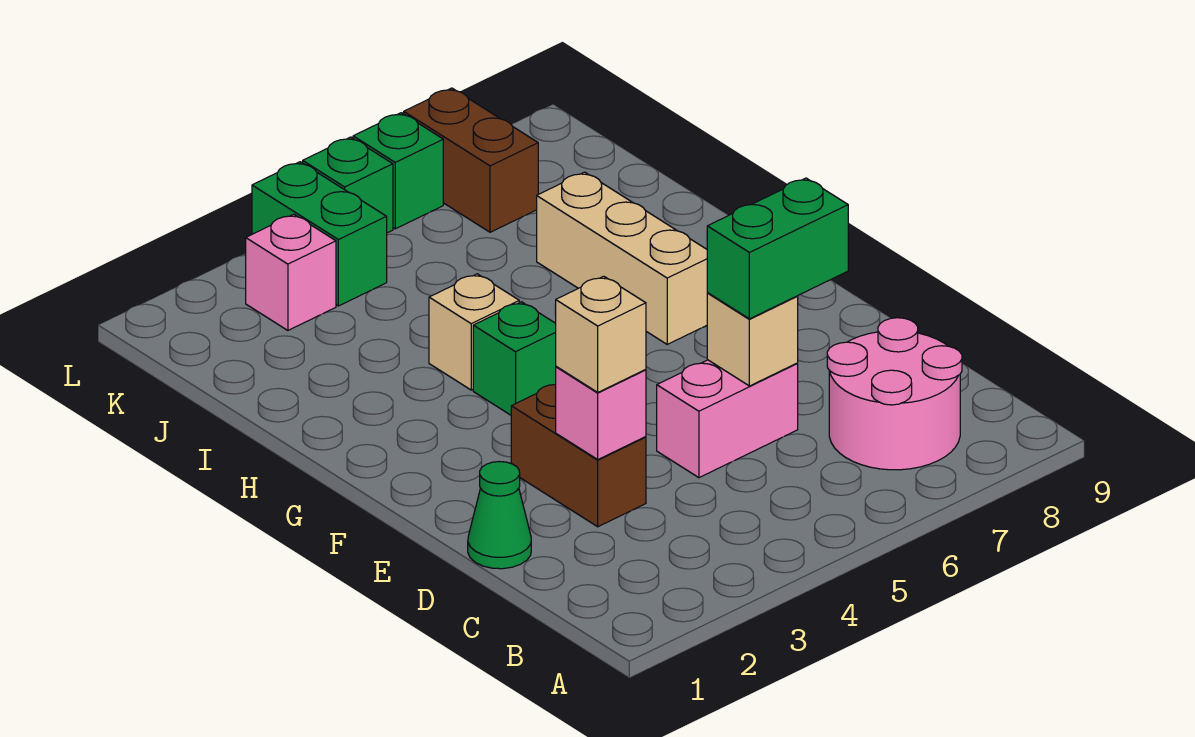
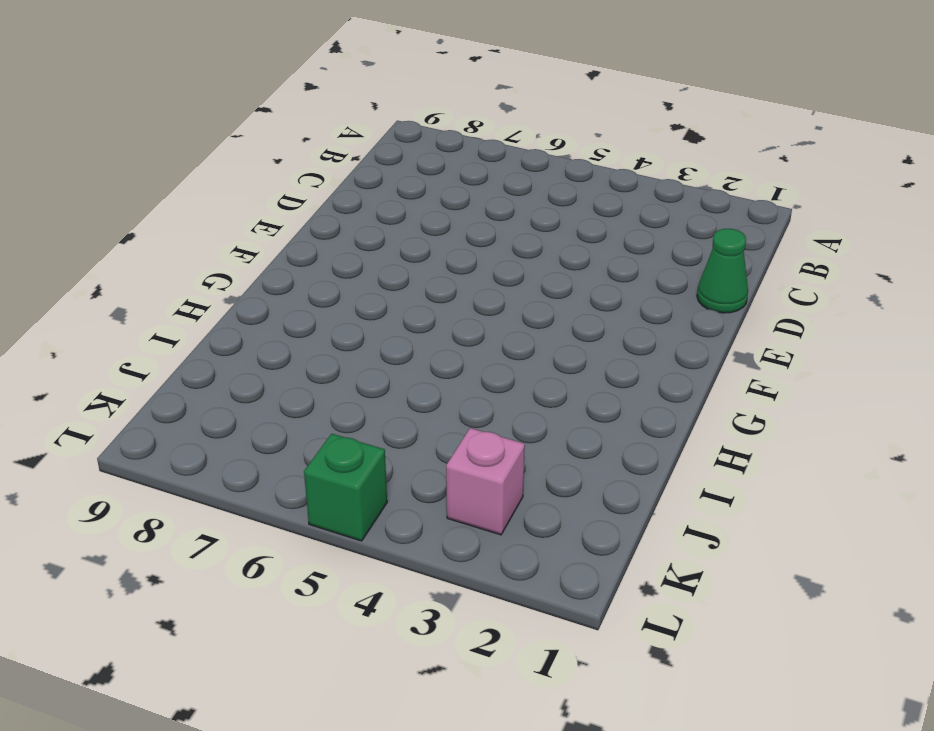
none -> pink 2x2 round brick [827,318,962,470]
none -> brown 1x2 brick [511,384,646,527]
none -> pink 1x2 brick [657,360,798,478]

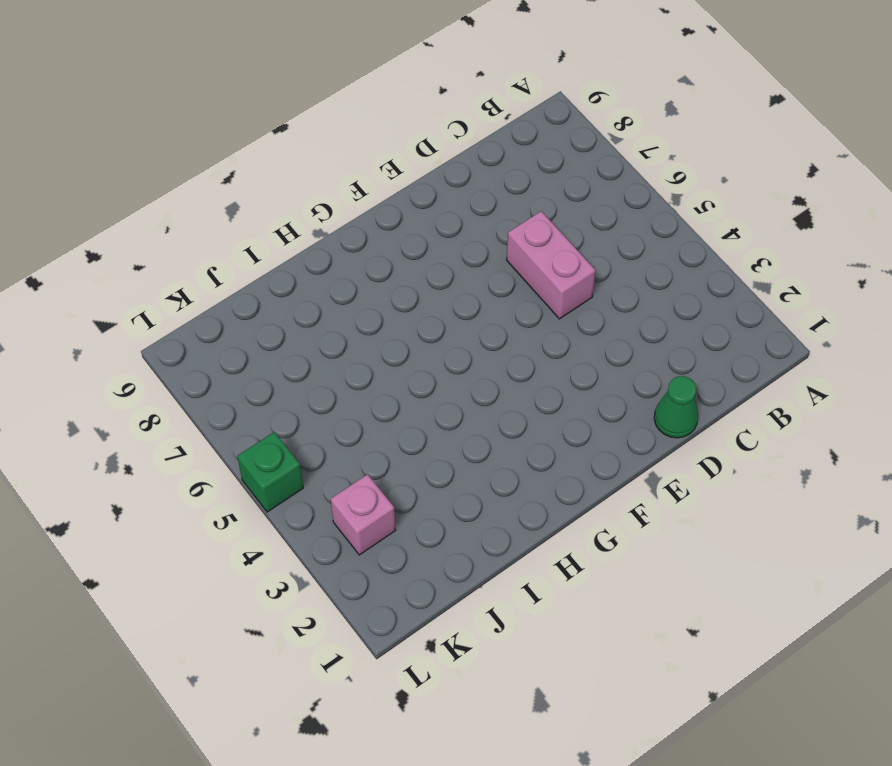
none -> pink 2x2 round brick [827,318,962,470]
none -> brown 1x2 brick [511,384,646,527]
none -> green 1x1 brick [473,302,556,415]

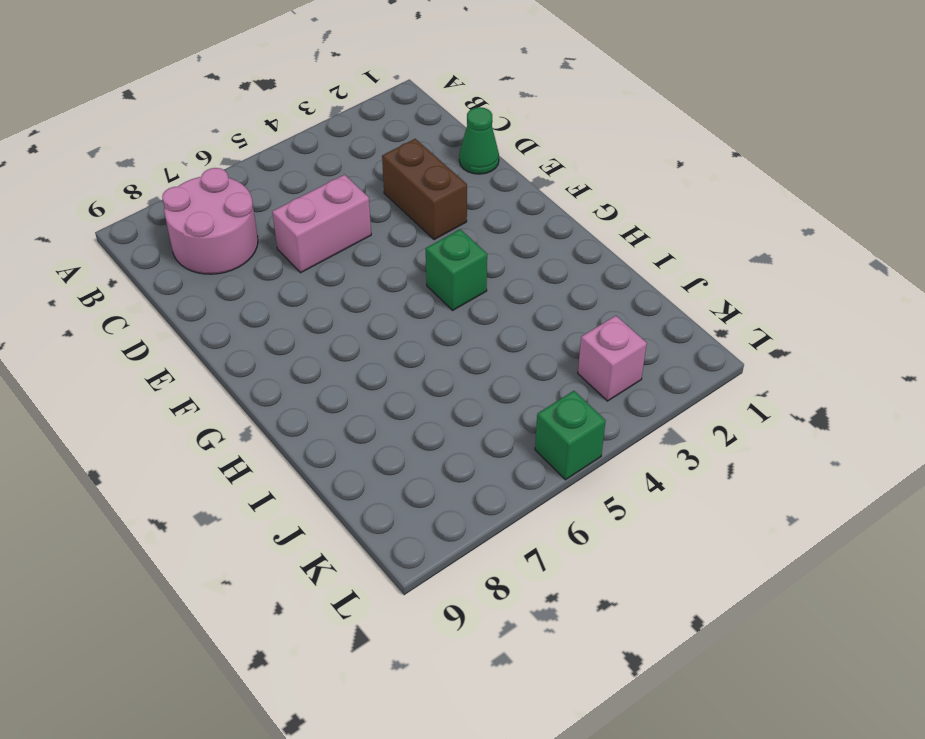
none -> tan 1x3 brick [537,172,708,344]
none -> tan 1x1 brick [429,274,519,390]
none -> green 1x2 brick [252,162,387,306]

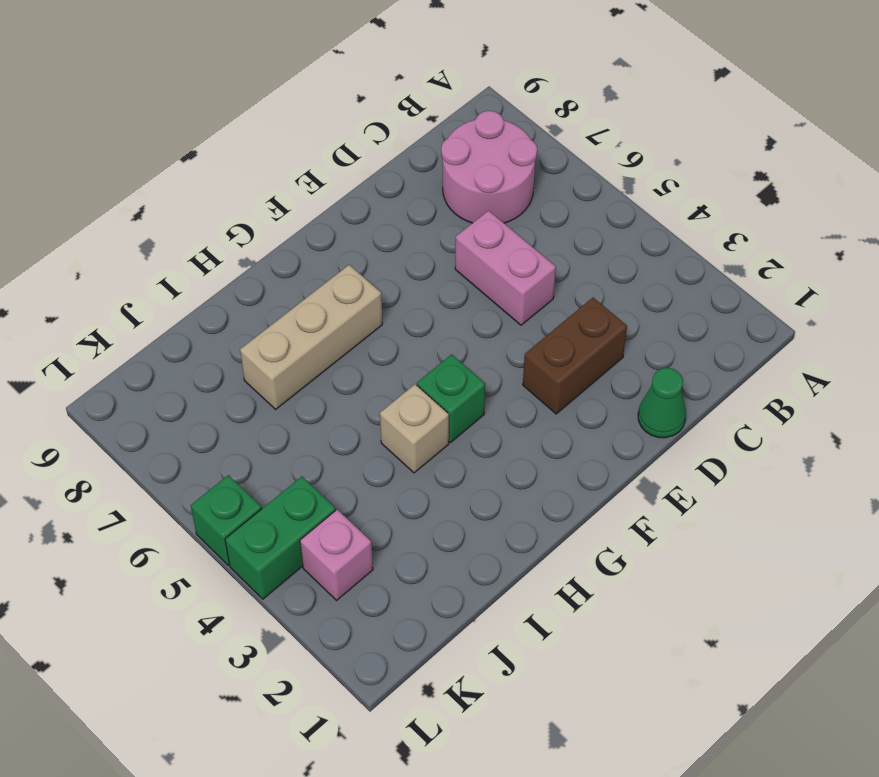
none -> brown 1x2 brick [404,88,538,232]
none -> green 1x1 brick [353,113,443,229]
none -> pink 1x1 brick [556,367,646,459]

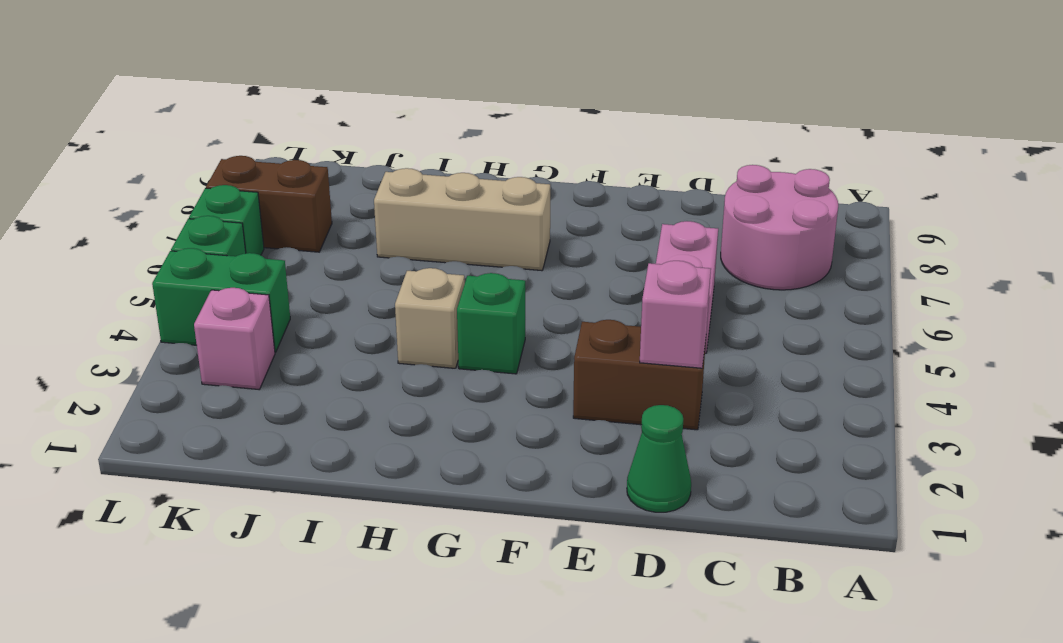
none -> tan 1x1 brick [707,293,798,386]
none -> tan 1x1 brick [555,276,646,392]
none -> green 1x2 brick [707,178,848,319]

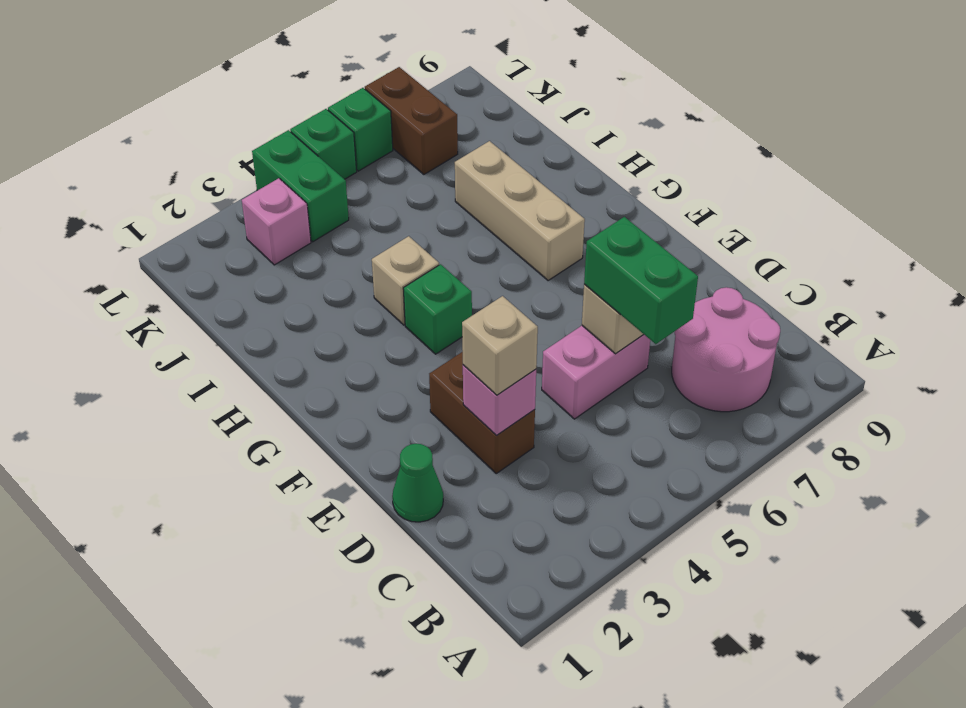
green 1x2 brick [584,217,698,344] -> green 1x2 brick turned to [707,178,848,319]

